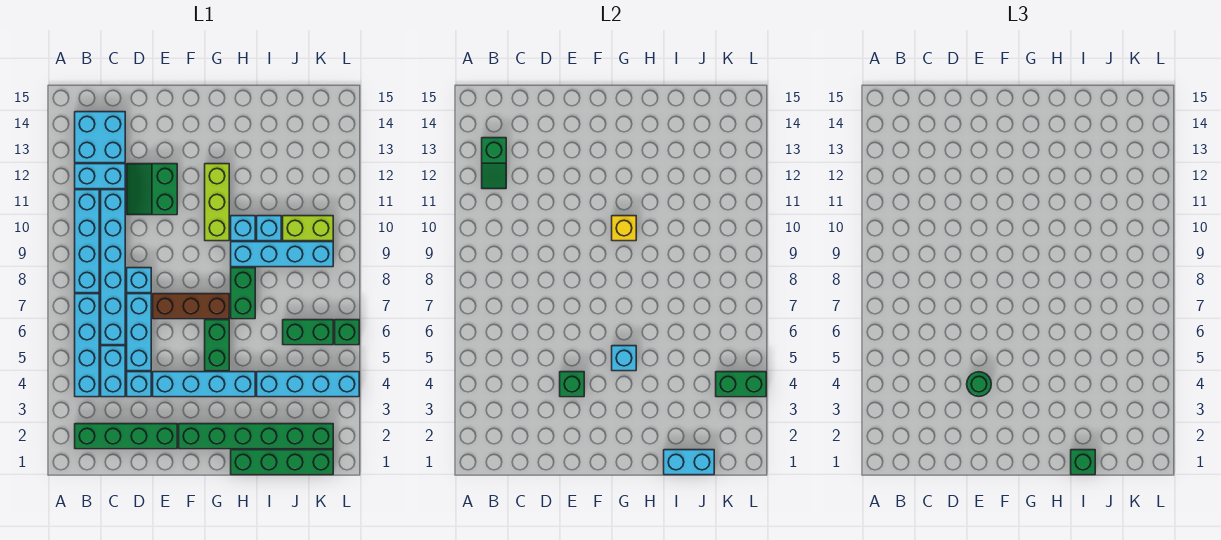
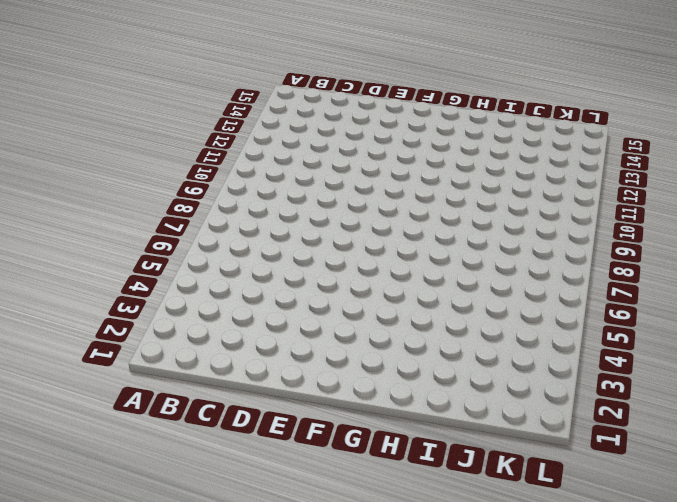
none -> green 1x4 brick [75,424,177,449]
none -> cyan 1x4 brick [75,294,99,397]
none -> cyan 1x4 brick [75,190,99,293]
none -> cyan 1x2 brick [75,164,125,189]

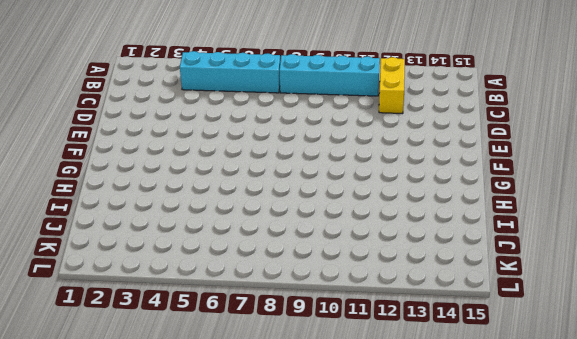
yellow 1x2 brick [379,57,405,114] -> cyan 1x2 brick [75,164,125,189]
none -> green 1x4 brick [75,424,177,449]
none -> cyan 2x2 brick [75,112,125,163]
none -> cyan 1x2 brick [101,346,125,397]
none -> cyan 1x6 brick [101,190,125,345]

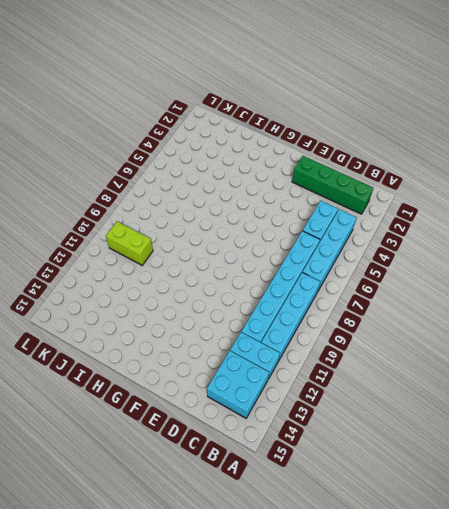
none -> cyan 1x1 brick [127,372,151,397]
none -> cyan 1x3 brick [127,294,151,371]
none -> cyan 1x1 brick [127,268,151,293]
none -> green 2x2 slope [127,164,177,215]

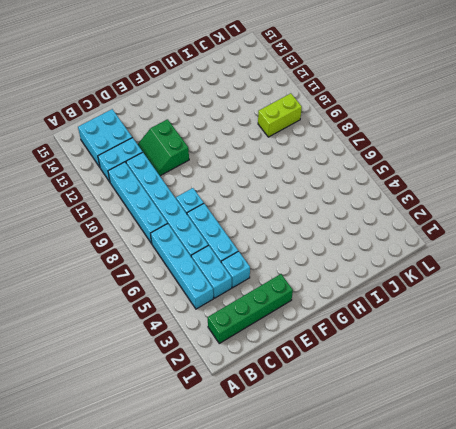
none -> cyan 1x4 brick [153,372,255,397]
none -> brown 1x3 brick [153,294,229,319]
none -> green 1x6 brick [179,424,333,449]
none -> green 1x2 brick [205,320,229,371]

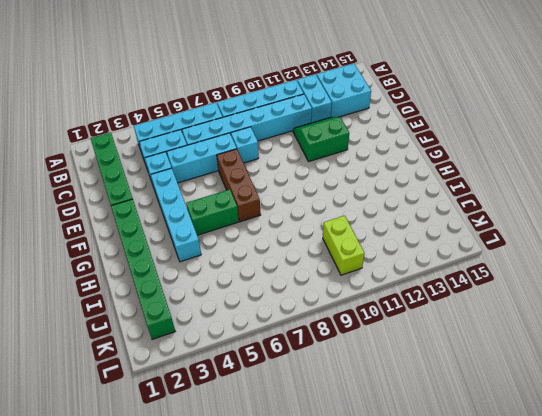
none -> lime 1x3 brick [205,164,229,241]
none -> green 1x4 brick [231,450,333,475]
none -> green 1x2 brick [231,268,255,319]
none -> cyan 1x4 brick [231,242,333,267]

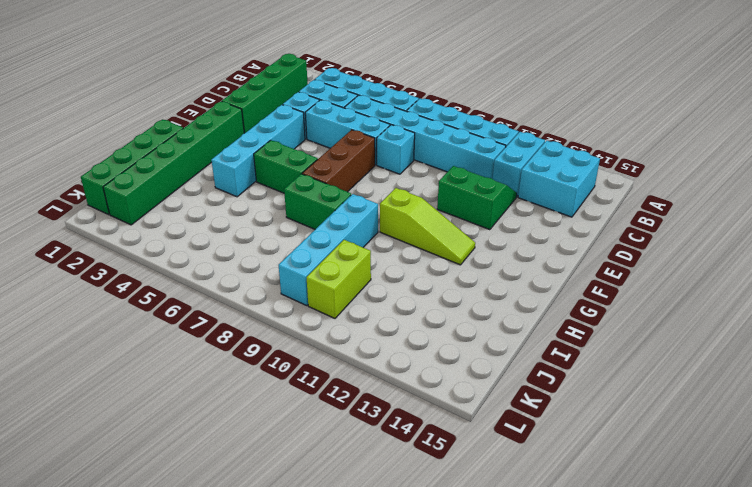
lime 1x3 slope [380,188,475,265] -> lime 1x3 brick [205,164,229,241]
none -> cyan 1x1 brick [231,216,255,241]
none -> cyan 1x4 brick [257,372,359,397]
none -> cyan 1x1 brick [257,216,281,241]
none -> green 1x2 brick [283,320,333,345]

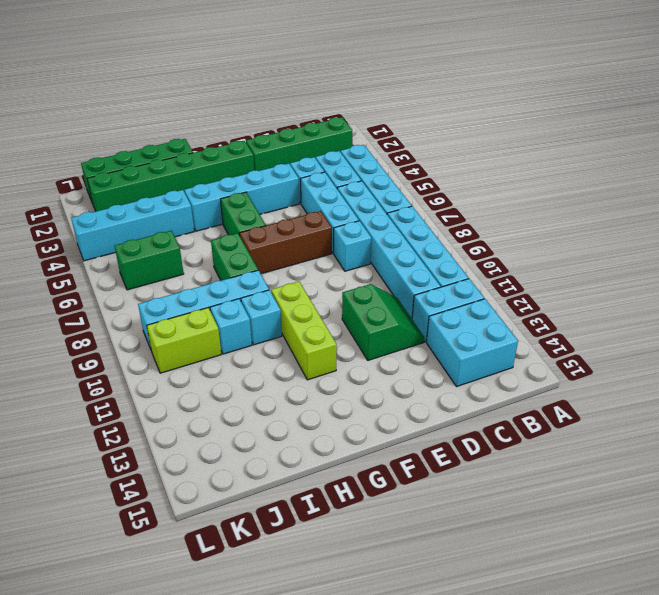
none -> green 1x1 brick [335,320,359,345]
none -> green 1x2 slope [482,138,506,189]
none -> green 1x1 brick [560,372,584,397]
none -> cyan 1x1 brick [612,346,636,371]

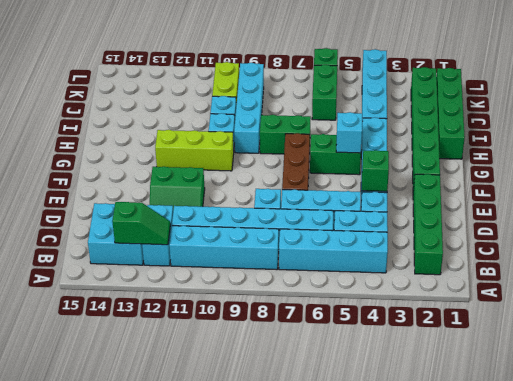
none -> yellow 1x1 brick [612,216,636,241]
none -> cyan 1x2 brick [664,450,714,475]
none -> green 1x2 brick [716,372,766,397]
none -> green 1x1 round brick [967,372,991,396]

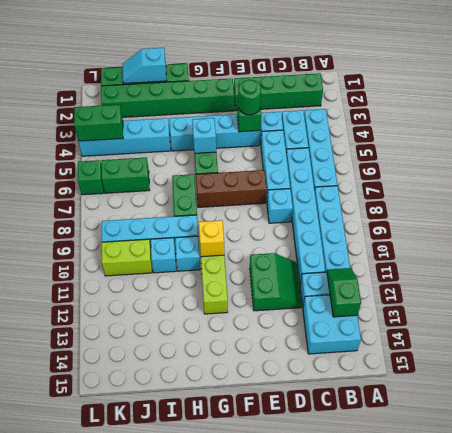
cyan 1x2 slope [123,48,166,84] -> cyan 1x2 brick [664,450,714,475]
none -> green 1x1 brick [1071,450,1095,475]

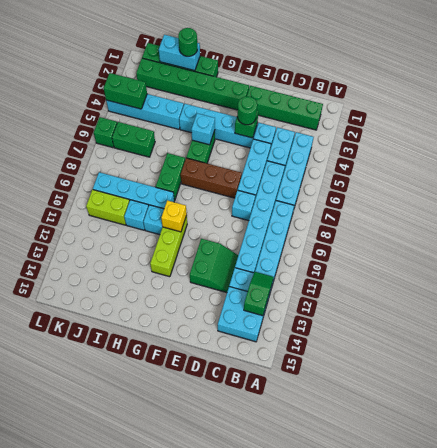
green 1x1 round brick [178,28,197,56] -> green 1x1 brick [1071,450,1095,475]

